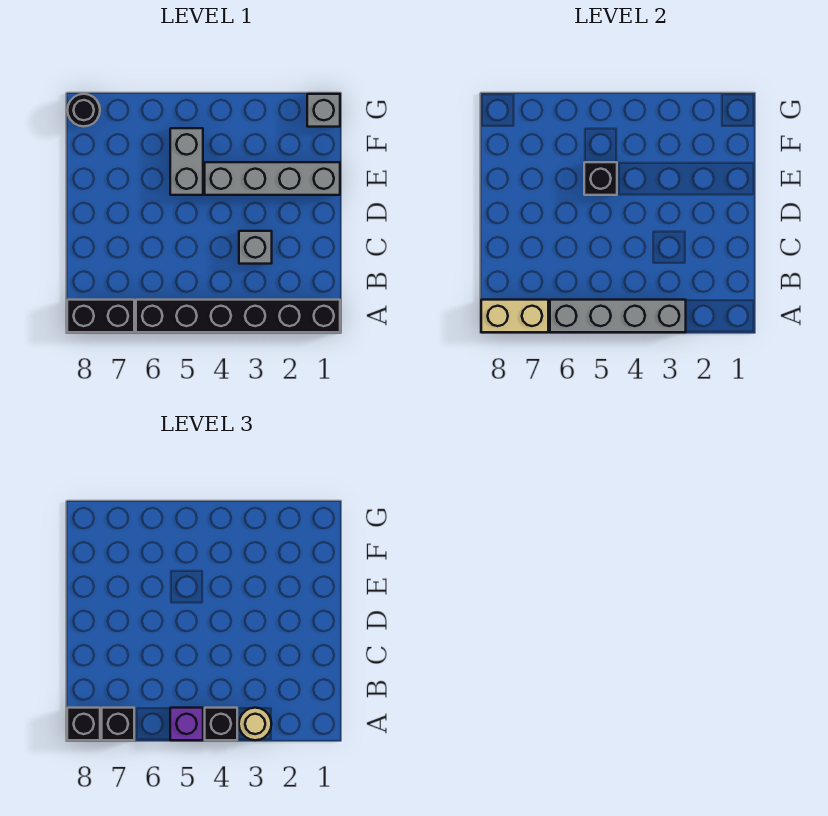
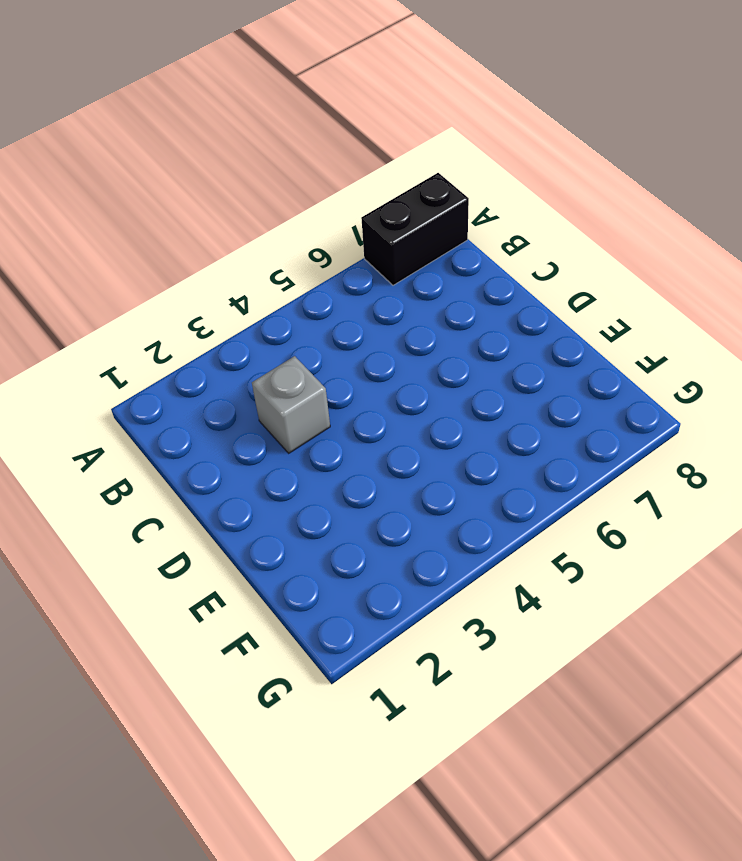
none -> black 1x6 brick [136,300,340,332]
none -> grey 1x4 brick [205,162,340,195]
none -> grey 1x2 brick [170,128,203,195]

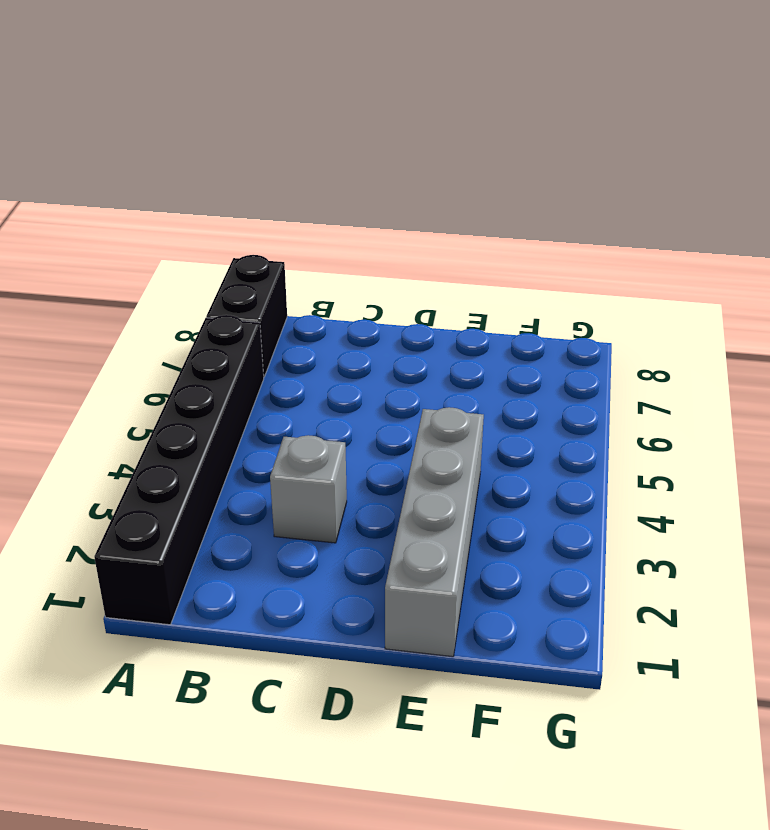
none -> grey 1x2 brick [170,128,203,195]
none -> grey 1x1 brick [307,94,340,127]
none -> black 1x1 round brick [67,94,100,126]

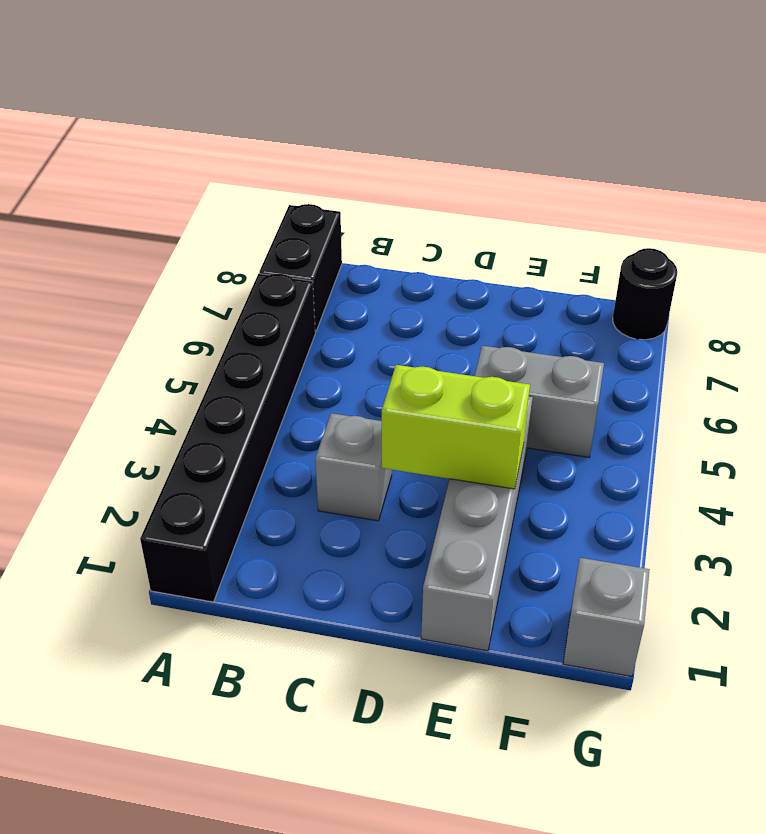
lime 1x2 brick [382,365,530,489] -> none
none -> grey 1x4 brick [550,300,686,332]
none -> tan 1x2 brick [481,300,548,332]
none -> black 1x1 brick [584,162,617,195]

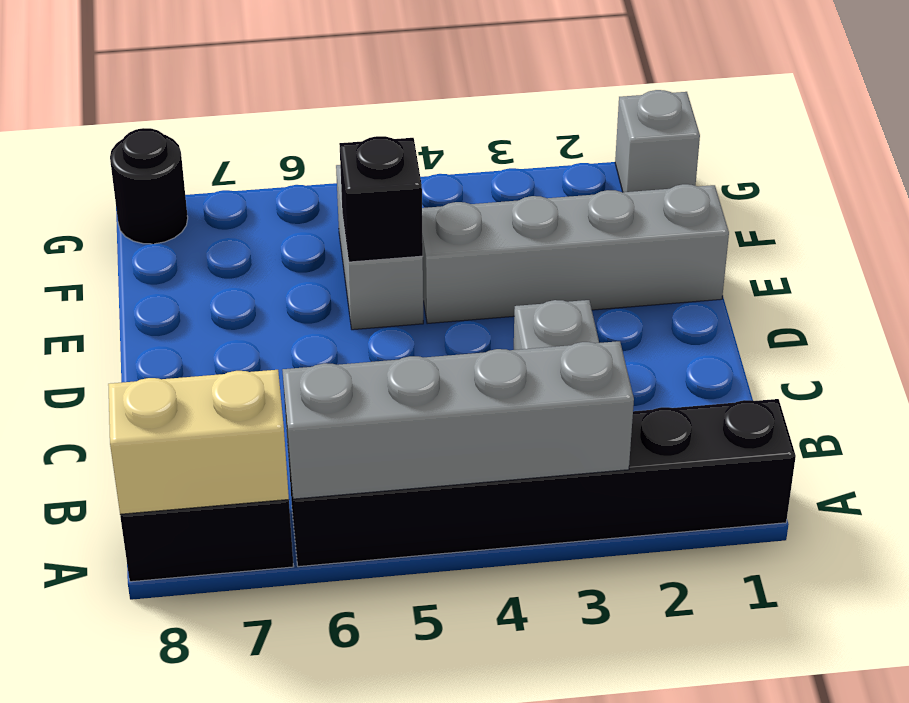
none -> tan 1x1 round brick [239,708,271,740]
none -> black 1x1 brick [205,708,237,740]
none -> purple 1x1 brick [170,708,203,740]

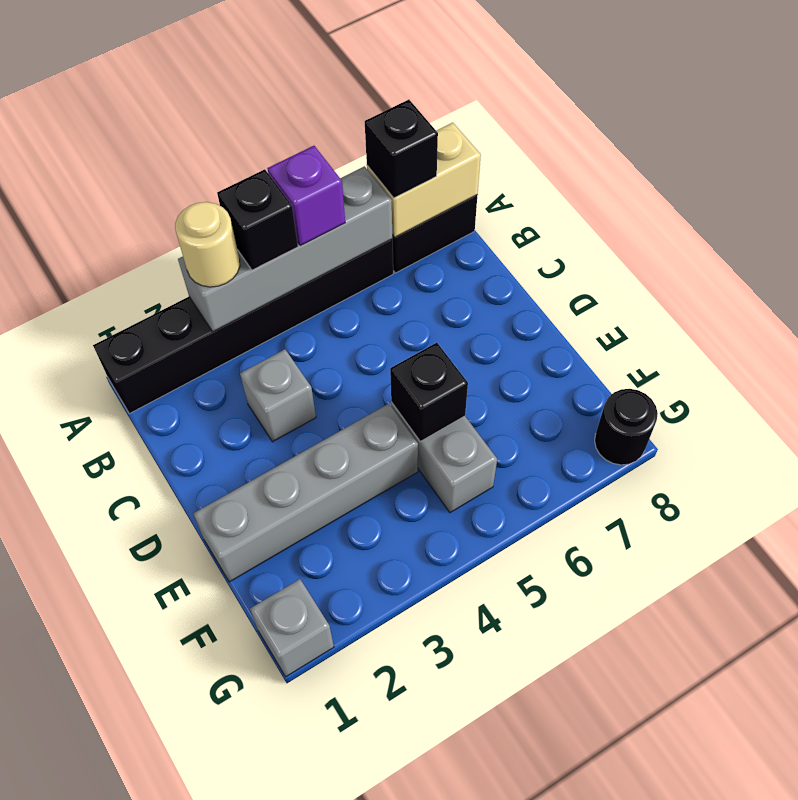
none -> black 1x1 brick [67,708,100,740]

